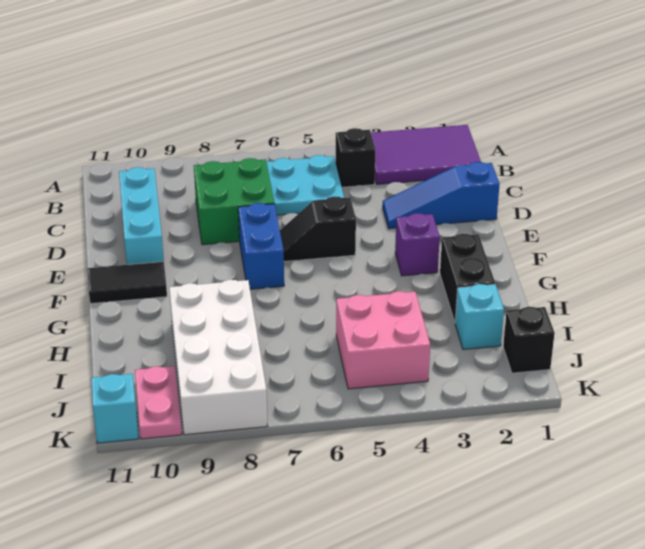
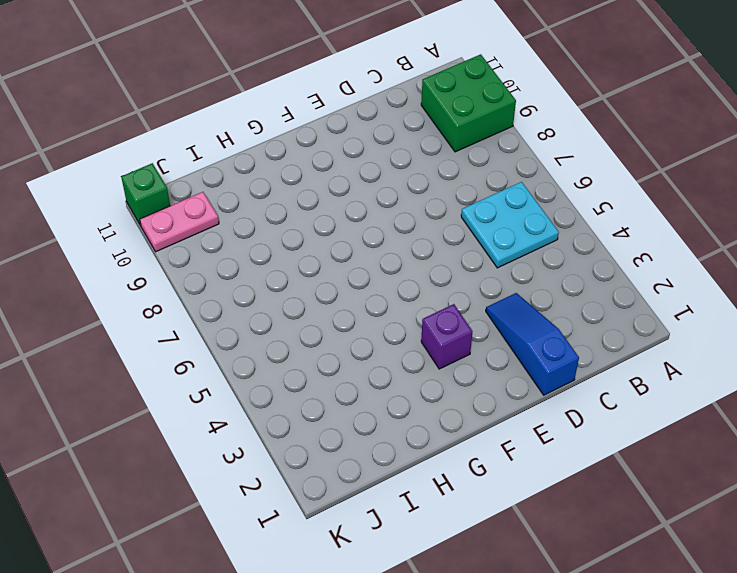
green 2x2 brick [421,54,516,152] -> green 2x2 brick moved to [194,158,274,245]
green 1x1 brick [121,163,170,226] -> cyan 1x1 brick [91,374,138,443]
none -> purple 2x3 tile [371,125,481,184]
none -> black 1x1 brick [336,128,375,187]
none -> cyan 1x3 brick [119,167,164,265]

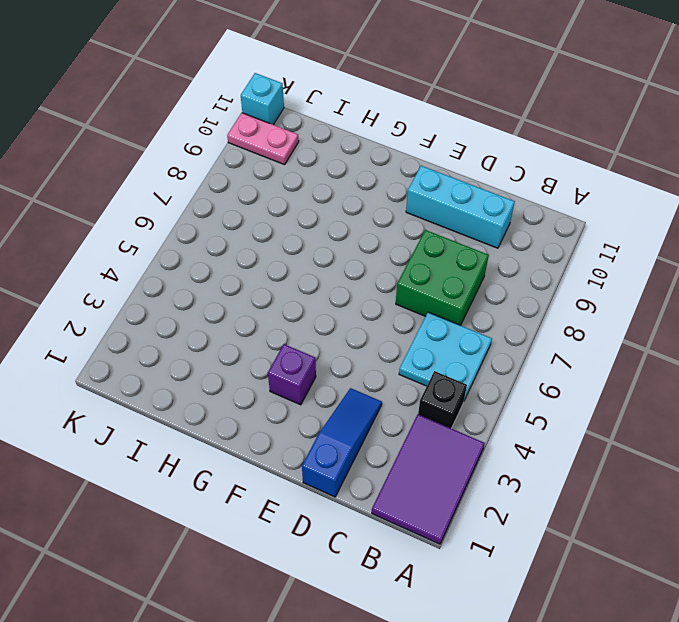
none -> black 1x2 slope [280,196,356,262]
none -> blue 1x2 brick [238,203,284,289]
none -> black 1x2 tile [88,262,167,304]

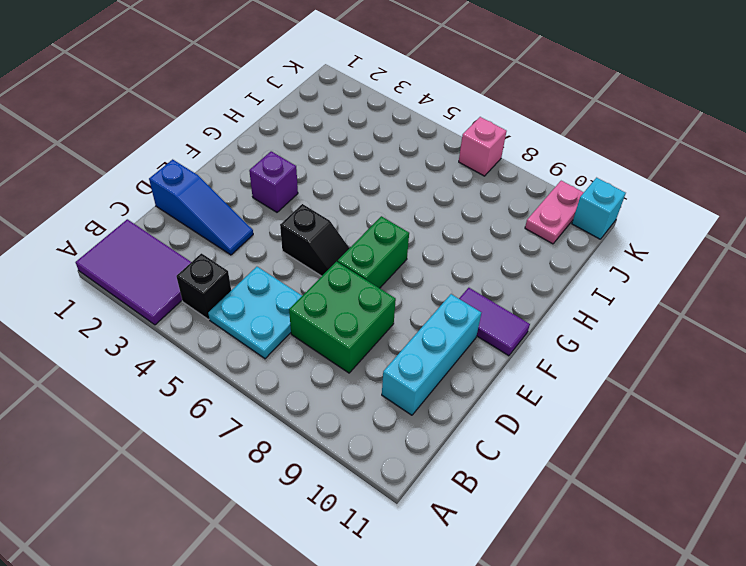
green 1x2 brick [338,216,409,288] -> blue 1x2 brick [238,203,284,289]
purple 1x2 tile [459,288,530,356] -> black 1x2 tile [88,262,167,304]
pink 1x1 brick [459,117,507,176] -> none
none -> black 1x2 brick [440,234,495,322]
none -> white 2x4 brick [169,280,267,435]
none -> cyan 1x1 brick [455,284,504,349]

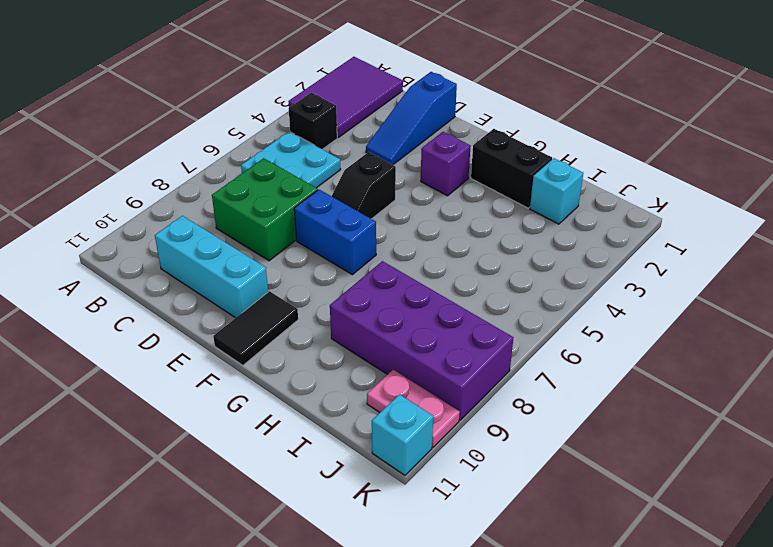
purple 2x4 brick [330,261,513,420] -> white 2x4 brick [169,280,267,435]
none -> pink 2x2 brick [336,291,430,389]
none -> black 1x1 brick [503,307,555,373]

